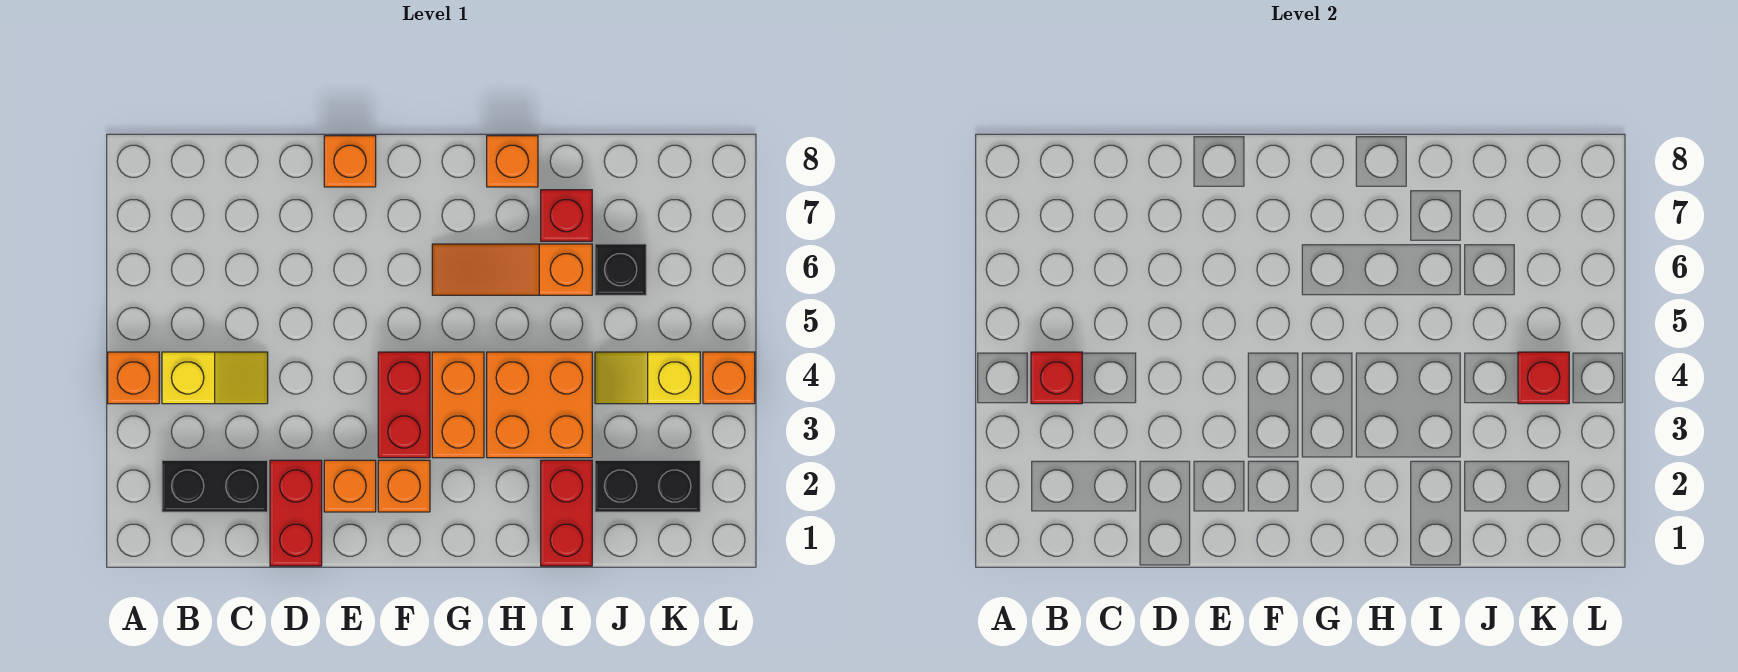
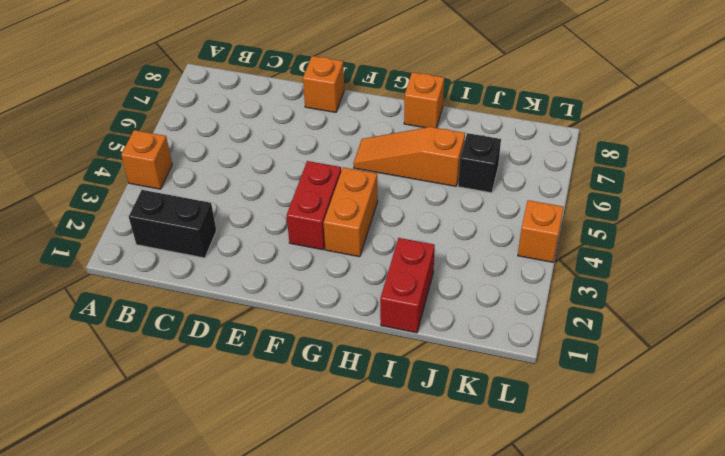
none -> yellow 1x2 slope [162,352,268,404]
none -> red 1x2 brick [270,460,322,566]
none -> orange 1x1 brick [324,460,376,512]

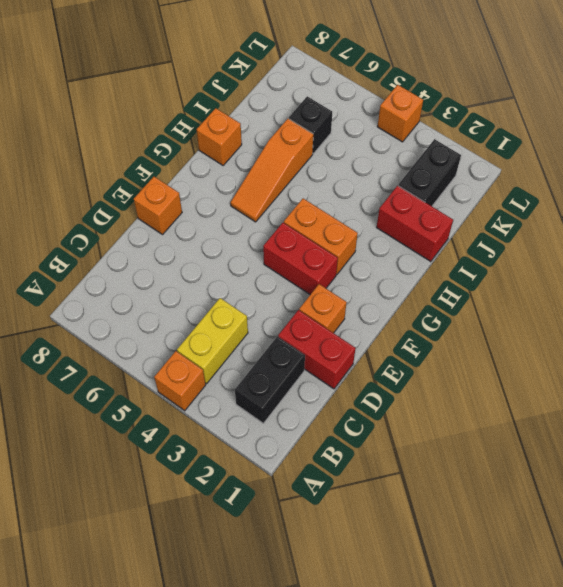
yellow 1x2 brick [177,298,248,384] -> yellow 1x2 slope [162,352,268,404]
none -> orange 1x1 brick [378,460,430,512]
none -> orange 2x2 brick [487,352,592,458]
none -> red 1x1 brick [541,190,592,241]

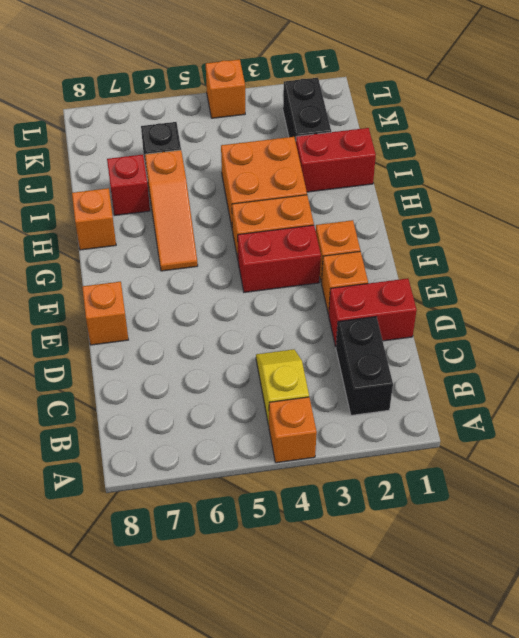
none -> yellow 1x2 slope [595,352,700,404]
none -> red 1x1 brick [1031,352,1082,404]
none -> red 1x1 brick [1518,352,1569,404]

